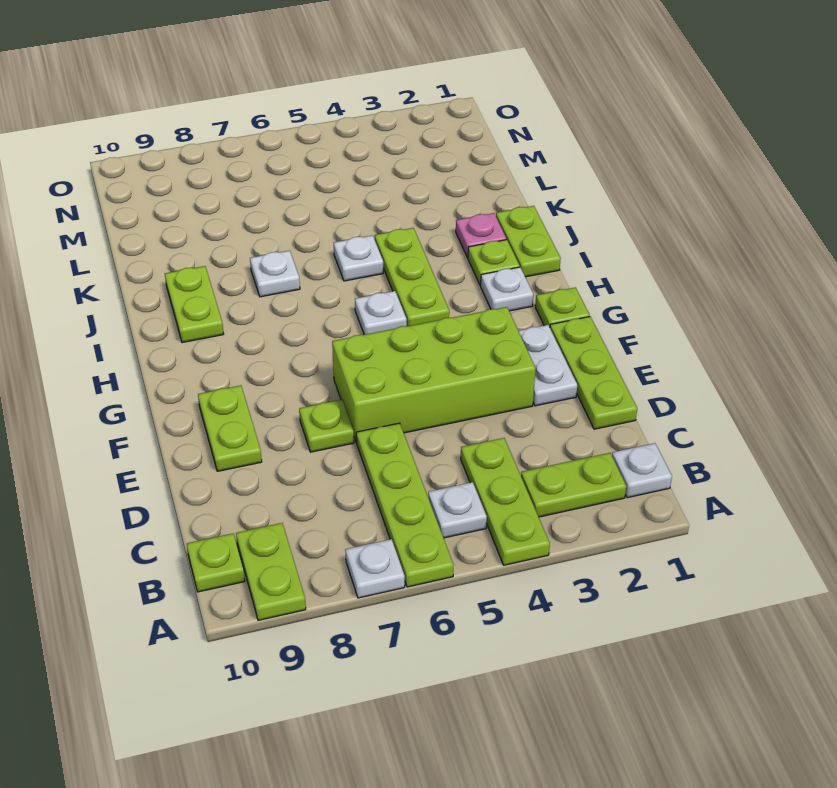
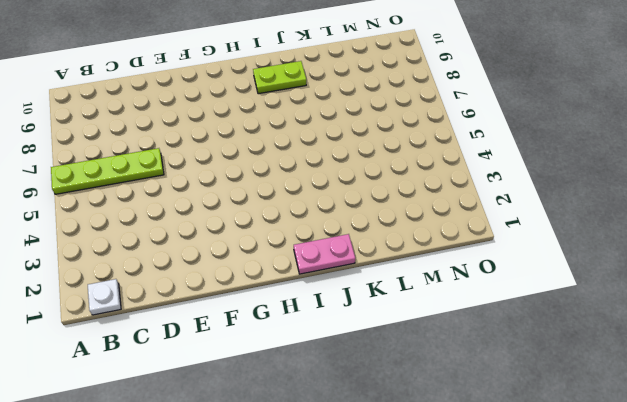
pink 1x2 plate [294,234,355,274] -> lime 1x2 plate [496,206,561,277]
none -> lime 1x3 plate [461,438,550,565]
none -> white 1x1 plate [345,539,405,598]
none -> lime 1x2 plate [236,523,306,620]

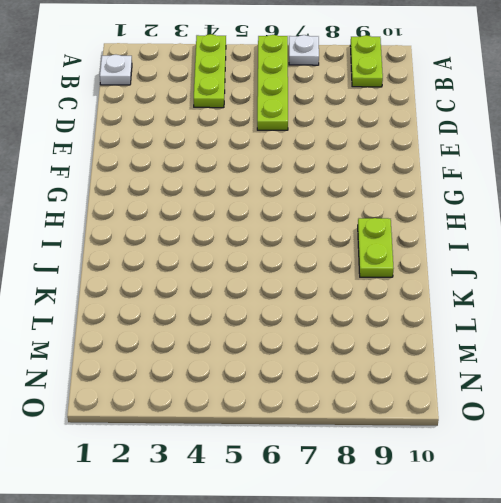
none -> lime 1x2 plate [521,453,626,517]
none -> white 1x1 plate [428,482,487,538]
none -> lime 1x1 plate [187,534,245,592]

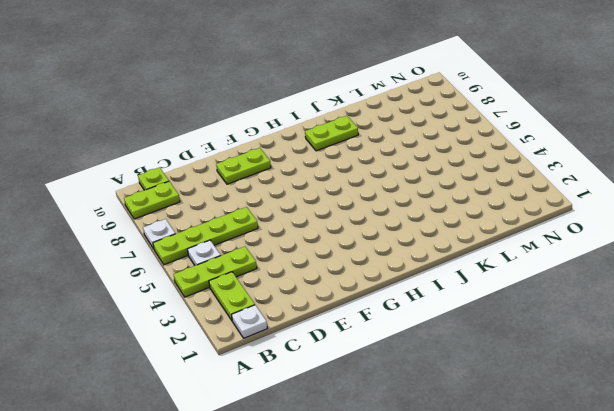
none -> lime 1x3 plate [550,317,637,429]
none -> white 1x2 plate [519,325,577,406]
none -> lime 2x4 brick [332,307,536,443]

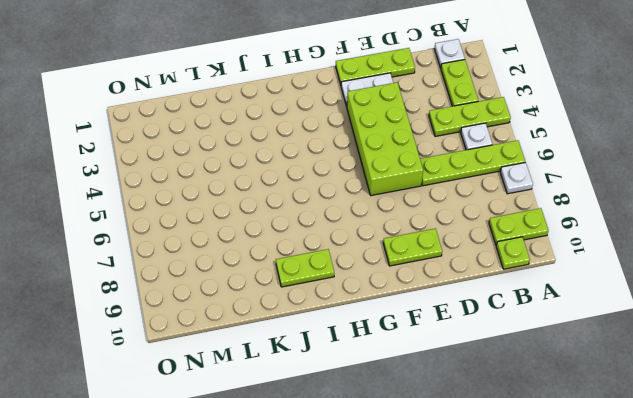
none -> lime 1x1 plate [299,400,354,452]
none -> lime 1x1 plate [535,287,590,327]
none -> white 1x1 plate [481,267,533,311]

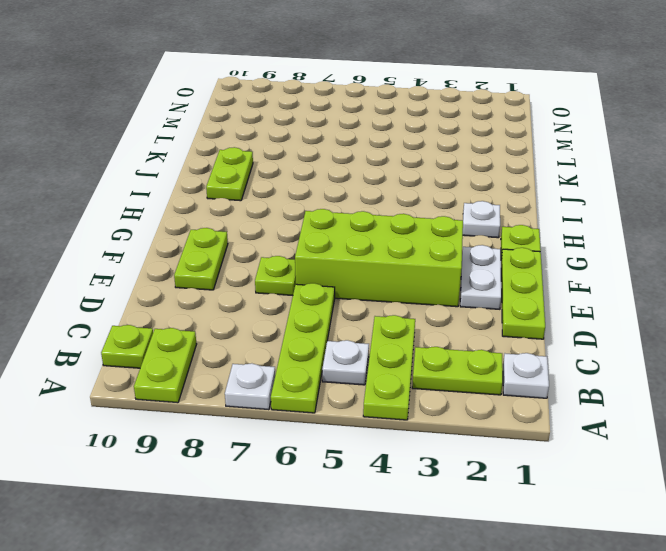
none -> lime 1x3 plate [375,228,449,326]
none -> white 1x1 plate [355,291,407,335]
none -> lime 1x2 plate [496,206,561,277]

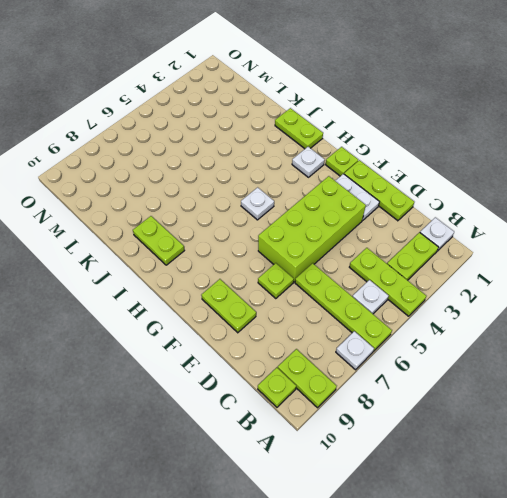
none -> lime 1x3 plate [375,228,449,326]
none -> lime 1x1 plate [468,240,520,285]
none -> pink 1x1 plate [456,213,506,258]

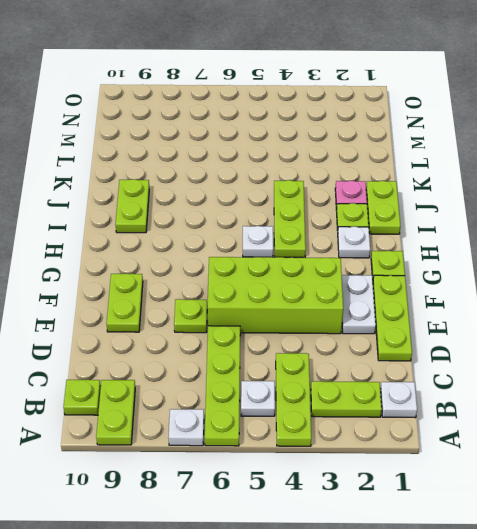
none -> white 1x1 plate [334,235,383,281]
none -> white 1x1 plate [250,251,300,297]

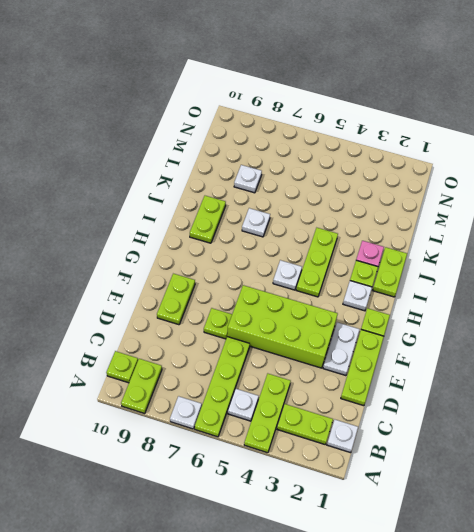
white 1x1 plate [234,165,262,193] -> white 1x1 plate moved to [334,235,383,281]

